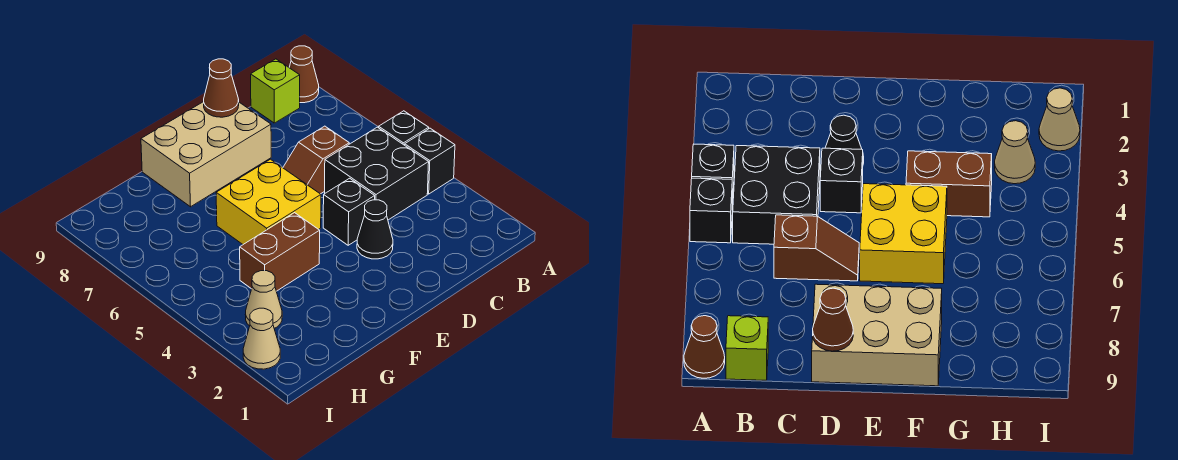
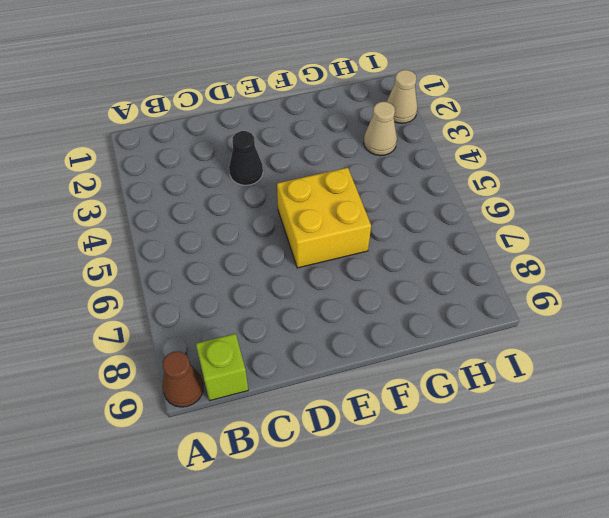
none -> black 1x1 brick [405,128,455,194]
none -> black 1x1 brick [379,111,429,145]
none -> black 2x2 brick [325,127,429,220]

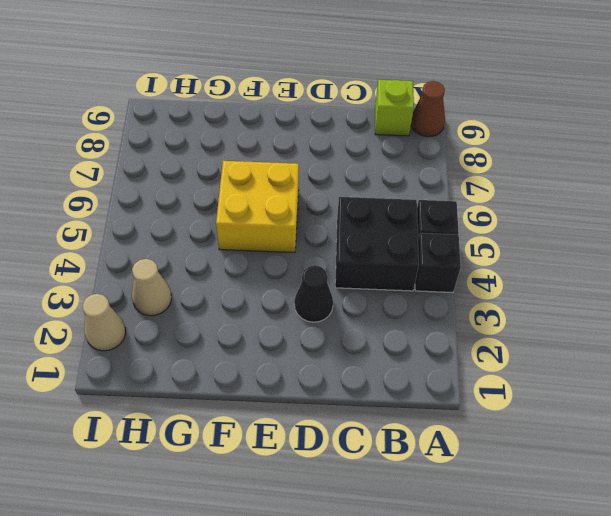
none -> brown 1x2 slope [283,126,349,194]
none -> black 1x1 brick [323,178,375,245]
none -> tan 2x3 brick [141,102,271,207]

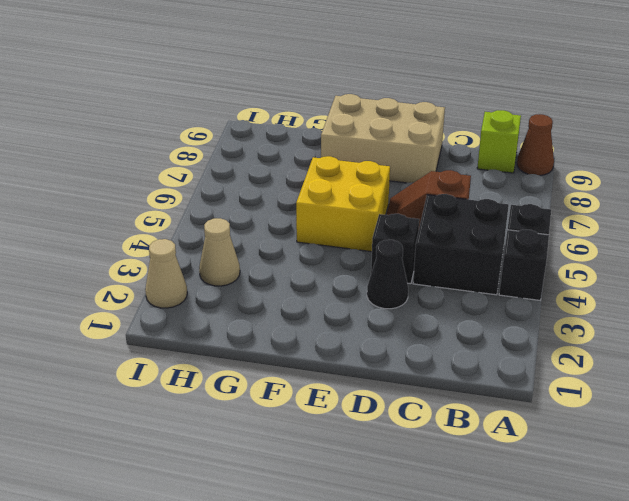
none -> brown 1x2 brick [240,213,320,291]
none -> brown 1x1 cone [204,59,239,117]

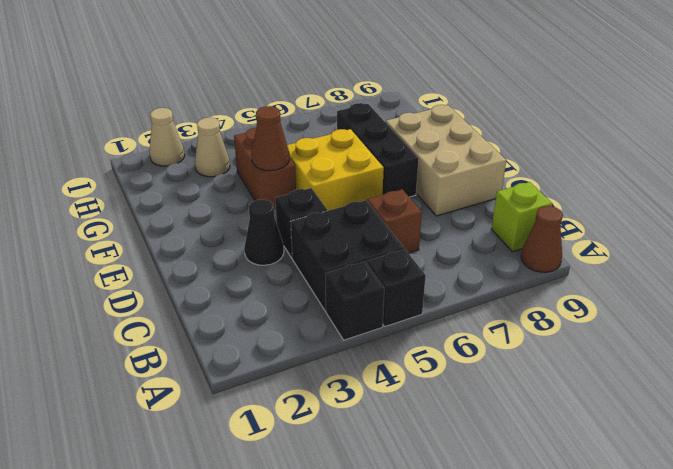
black 1x3 brick [337,103,419,197] -> none
brown 1x1 cone [252,106,289,170] -> brown 1x1 cone moved to [204,59,239,117]

